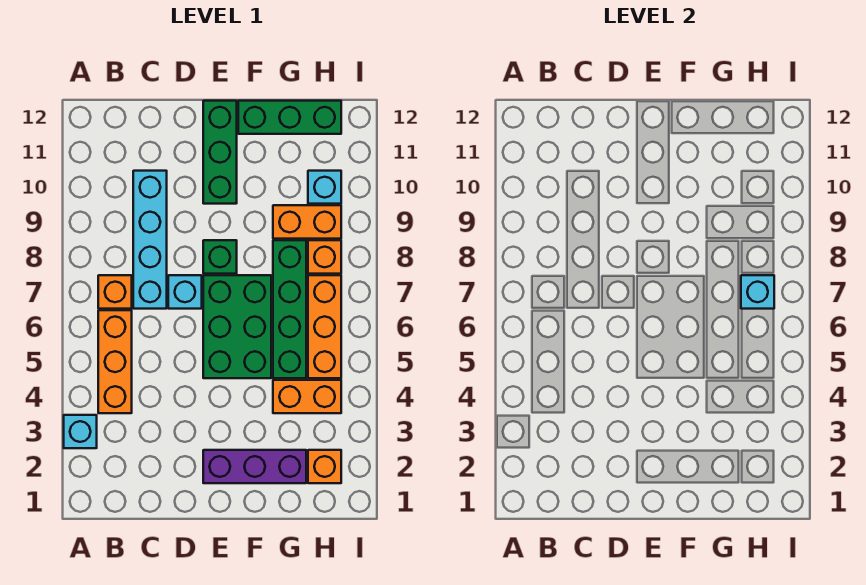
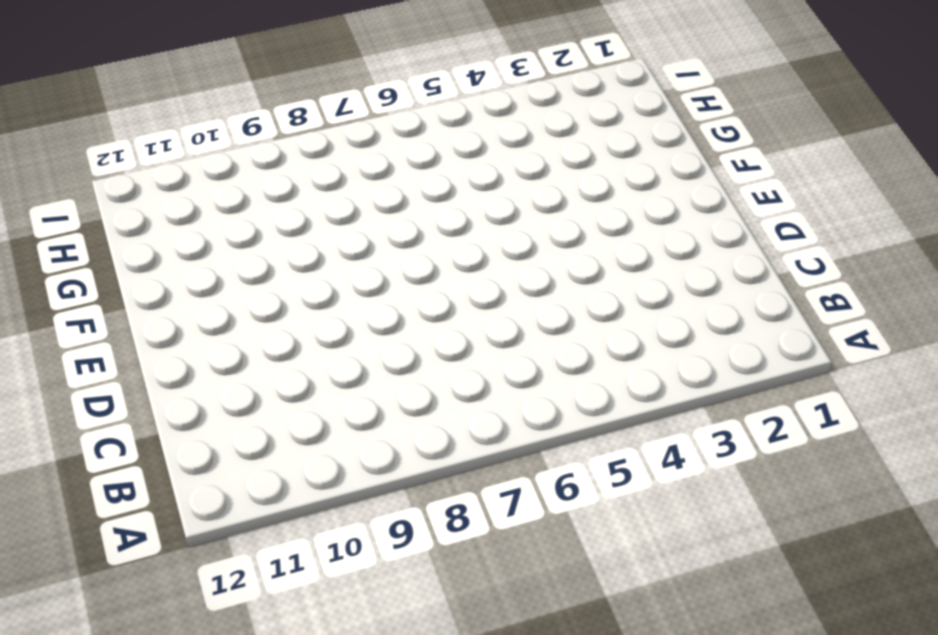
none -> cyan 1x1 brick [64,415,97,448]
none -> orange 1x3 brick [98,310,132,413]
none -> orange 1x1 brick [98,275,132,309]

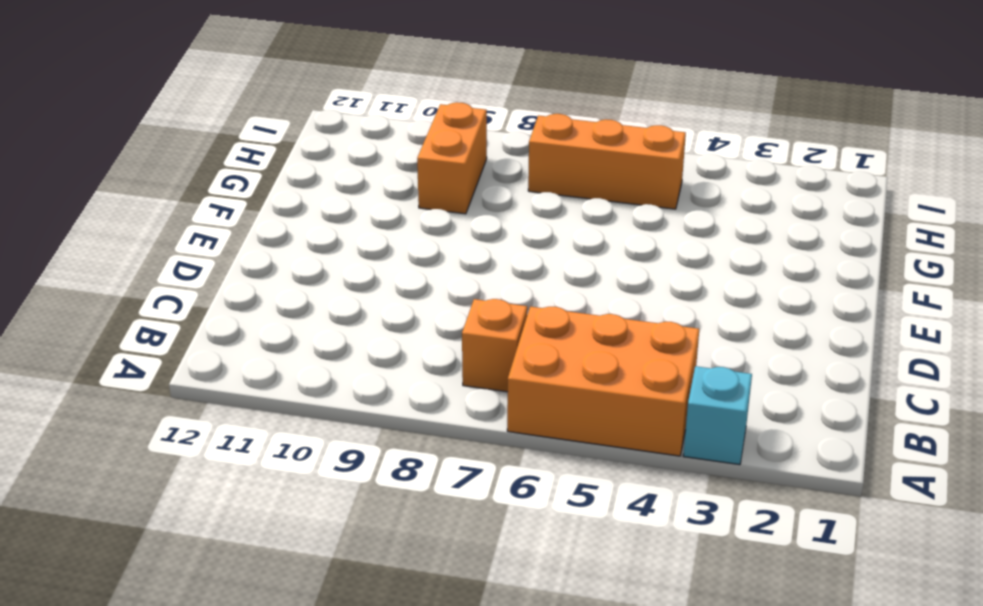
orange 2x3 brick [507,306,699,456] -> orange 1x3 brick [98,310,132,413]
none -> cyan 1x4 brick [133,171,167,309]
none -> cyan 1x1 brick [168,275,202,309]
none -> purple 1x3 brick [203,450,306,483]

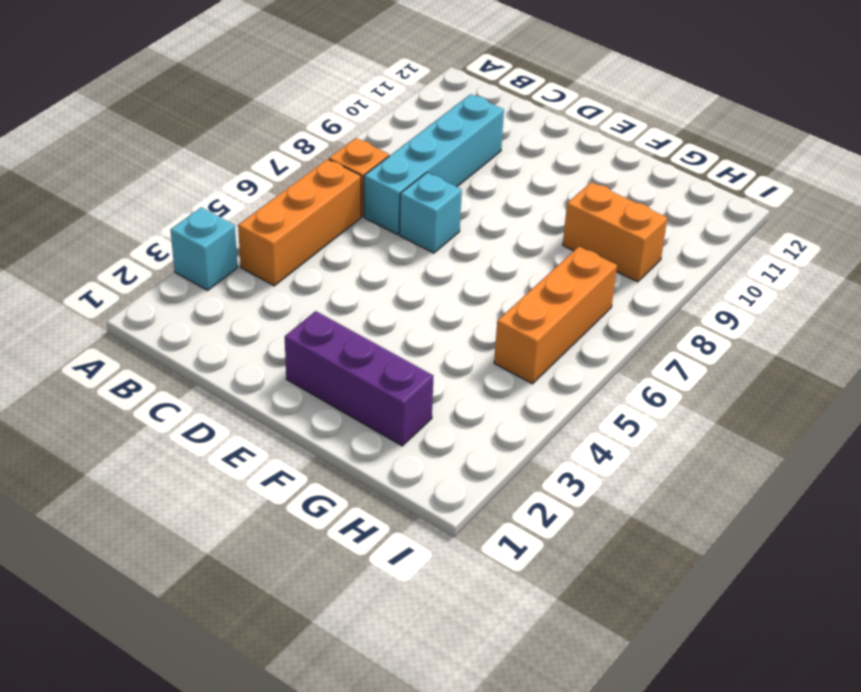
none -> green 2x3 brick [203,275,271,378]
none -> green 1x1 brick [203,240,237,274]
none -> green 1x3 brick [203,101,237,204]

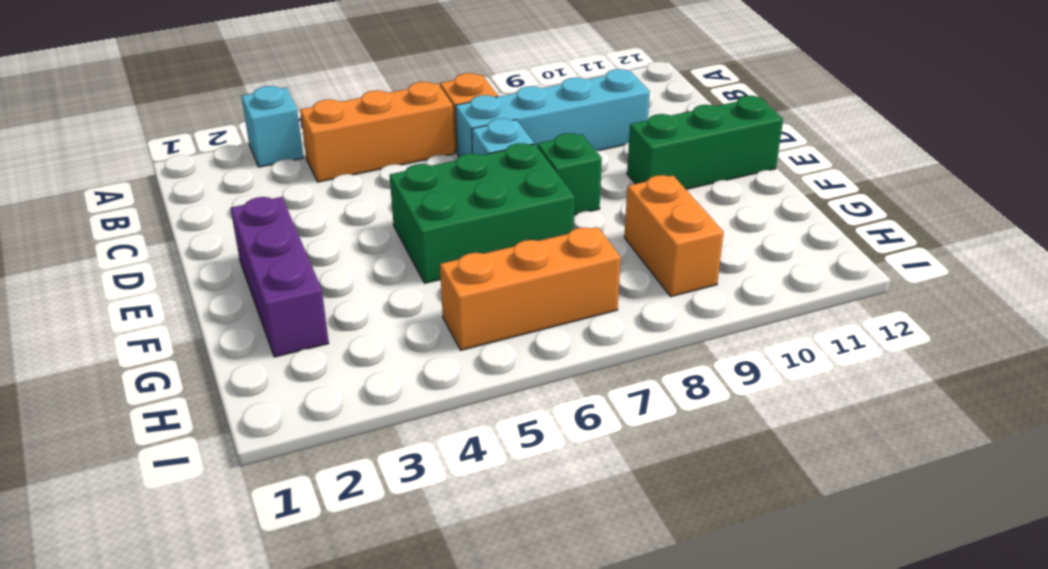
none -> green 1x3 brick [238,101,341,134]
none -> orange 1x2 brick [273,380,341,413]
none -> green 1x4 brick [273,240,306,378]

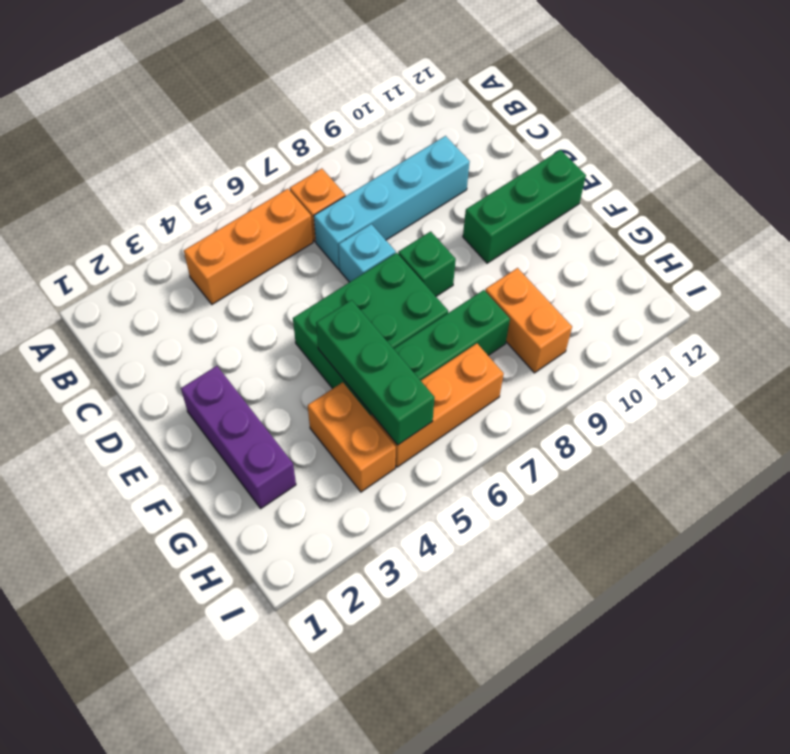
green 1x3 brick [316,300,435,445] -> green 1x3 brick moved to [238,101,341,134]
none -> cyan 1x1 brick [64,415,97,448]
none -> orange 1x1 brick [308,450,341,483]
none -> orange 1x1 brick [308,240,341,274]

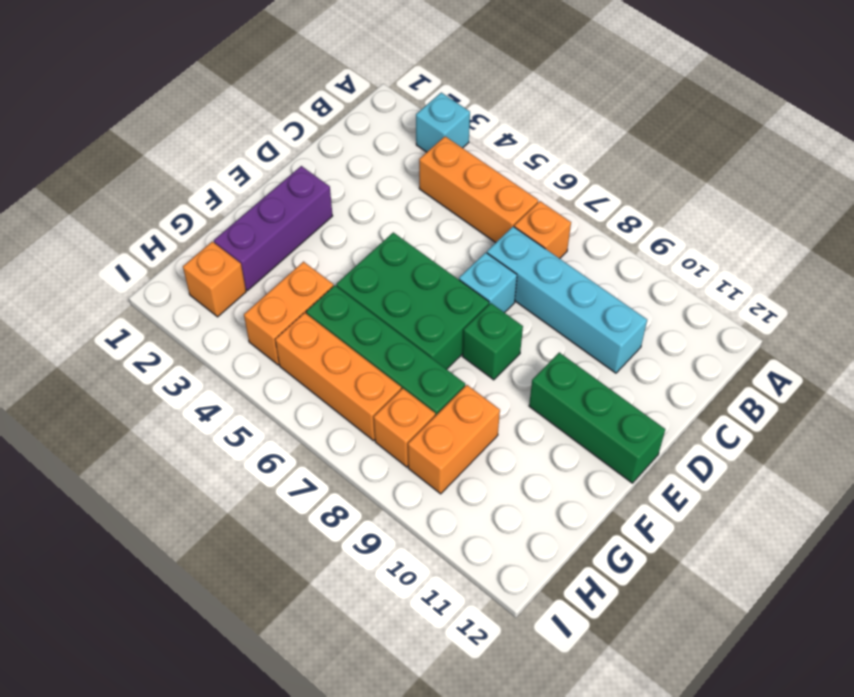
none -> green 1x3 brick [238,101,341,134]
none -> cyan 1x1 brick [308,171,341,204]
none -> cyan 1x1 brick [741,275,774,309]

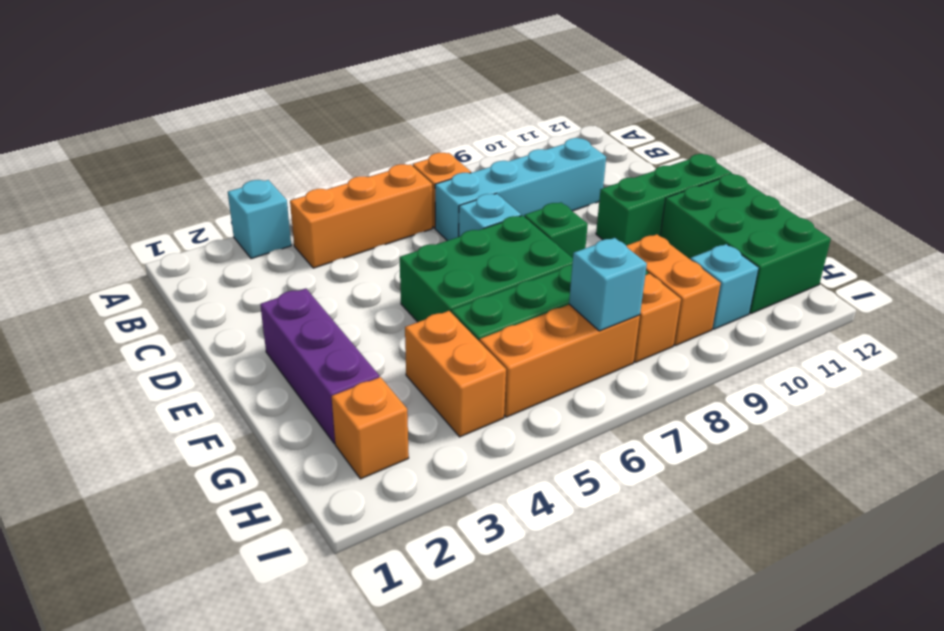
green 2x3 brick [660,174,831,314] -> green 1x3 brick [238,101,341,134]

